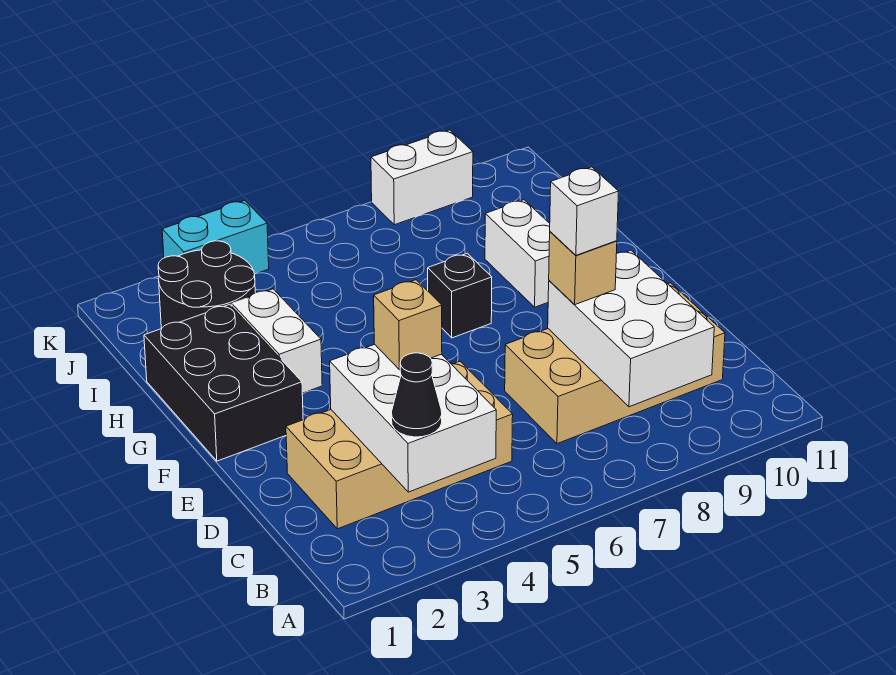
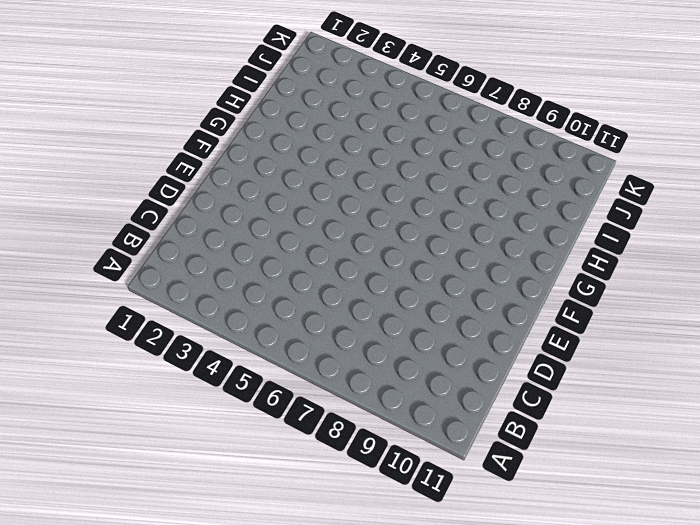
none -> tan 2x4 brick [286,361,513,529]
none -> tan 2x4 brick [505,283,725,444]
none -> black 2x3 brick [144,304,303,461]

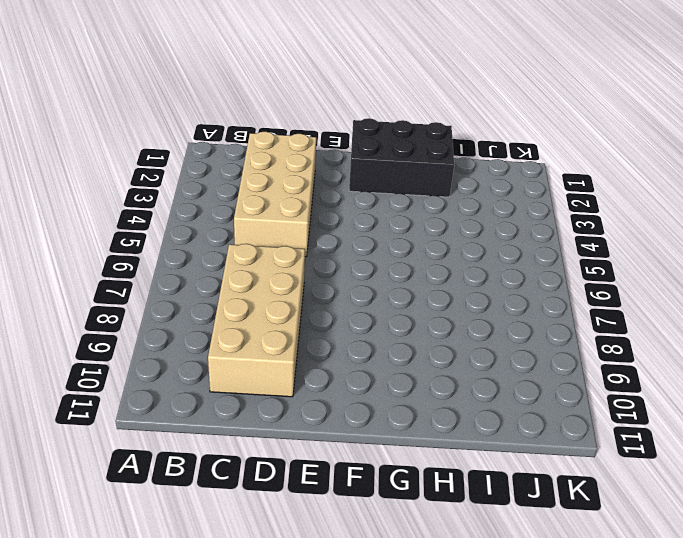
none -> white 1x2 brick [232,289,322,393]
none -> black 1x1 brick [428,253,492,338]
none -> white 1x2 brick [485,200,550,307]

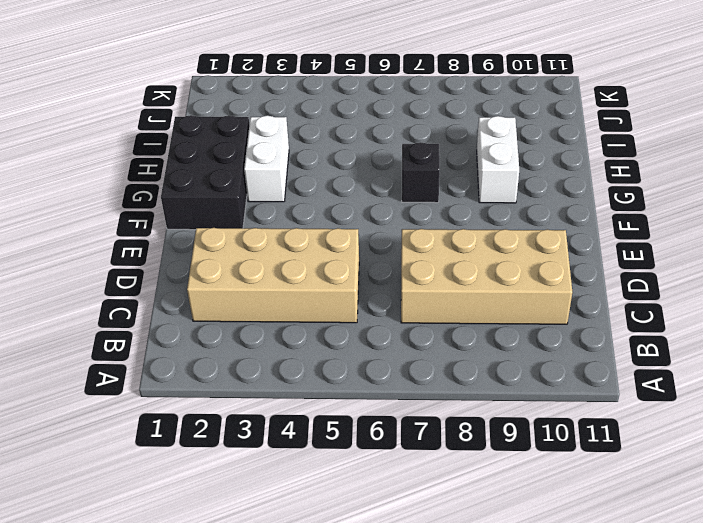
none -> black 2x2 round brick [158,241,255,328]
none -> cyan 1x2 brick [162,200,269,274]
none -> white 1x2 brick [371,130,473,225]

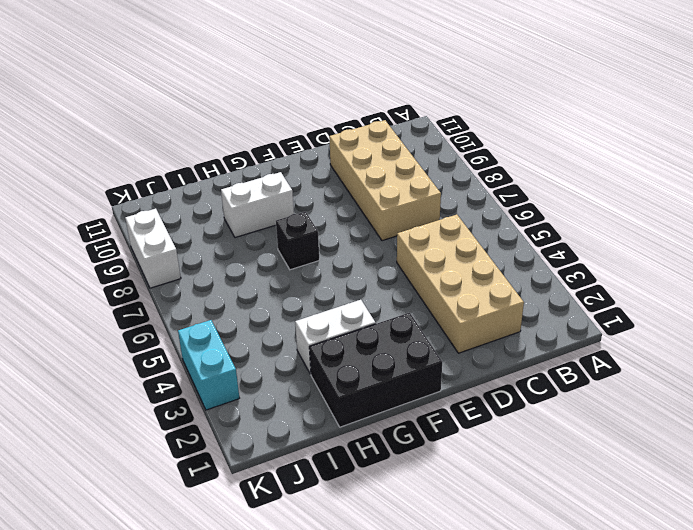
none -> black 2x2 round brick [158,241,255,328]
none -> white 2x3 brick [330,344,496,492]
none -> white 2x3 brick [548,250,714,407]

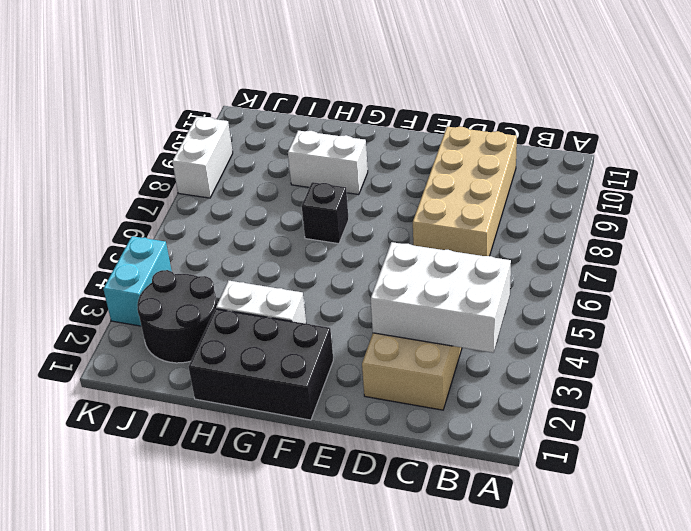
none -> white 2x3 brick [548,250,714,407]
none -> black 1x1 cone [392,353,442,437]
none -> tan 1x1 brick [374,280,442,370]

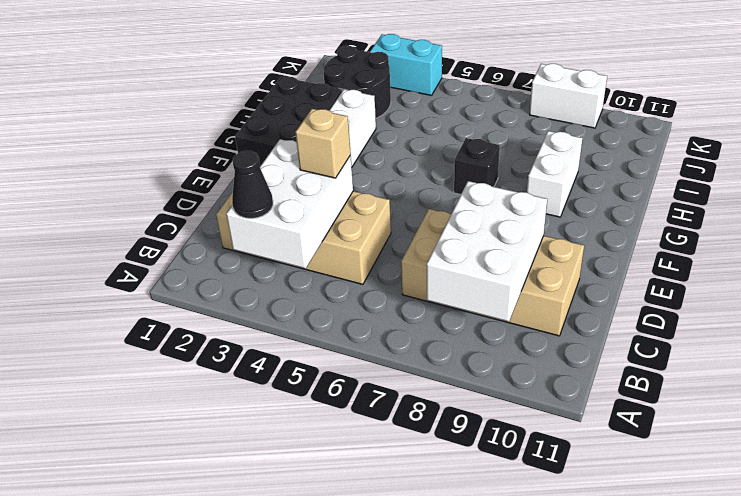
none -> tan 1x1 brick [549,232,617,305]
none -> white 1x1 brick [550,167,619,255]

